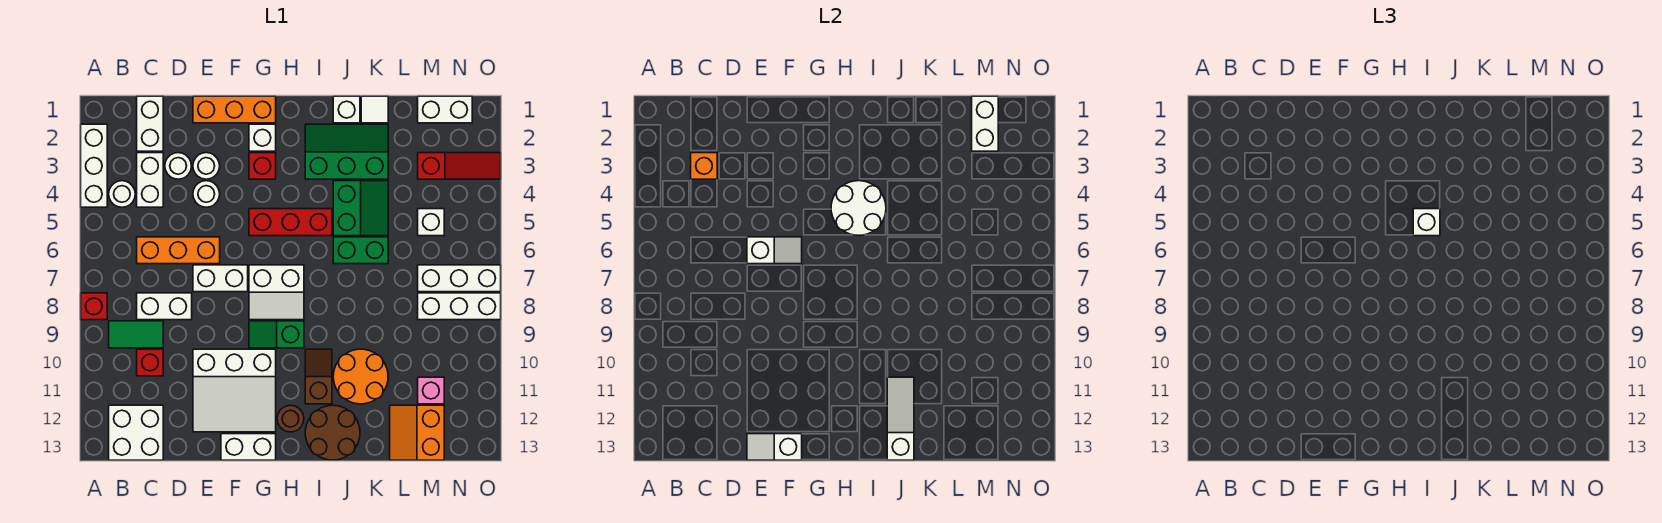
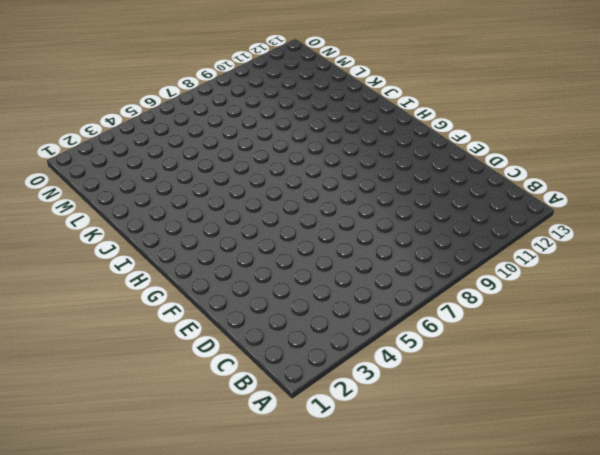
none -> white 1x3 brick [81,124,107,207]
none -> red 1x1 brick [81,293,107,320]
none -> white 1x1 round brick [109,181,135,207]
none -> green 1x2 tile [109,321,163,348]

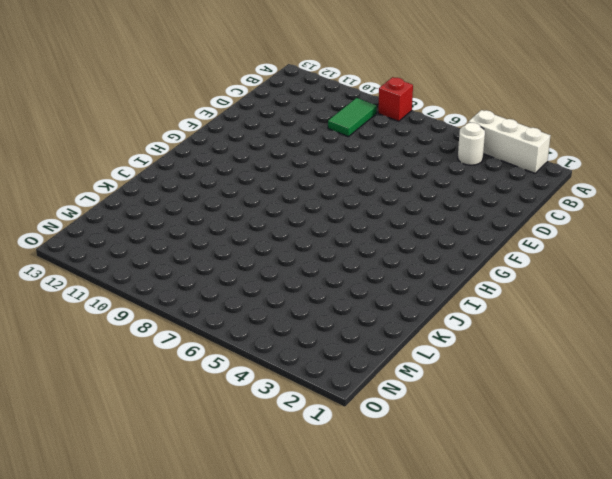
none -> white 2x2 brick [109,405,163,460]
none -> white 1x2 brick [137,96,163,151]
none -> white 1x2 brick [137,153,163,207]
none -> orange 1x3 brick [137,237,220,264]

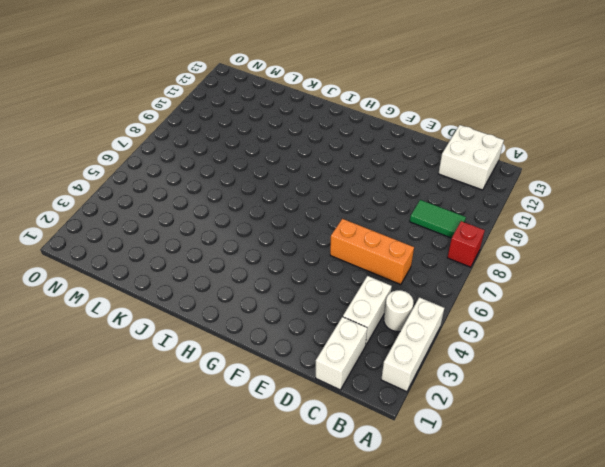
none -> white 1x2 brick [137,293,192,320]
none -> red 1x1 brick [137,349,163,376]
none -> white 1x1 round brick [165,153,191,179]
none -> orange 1x3 brick [193,96,276,123]

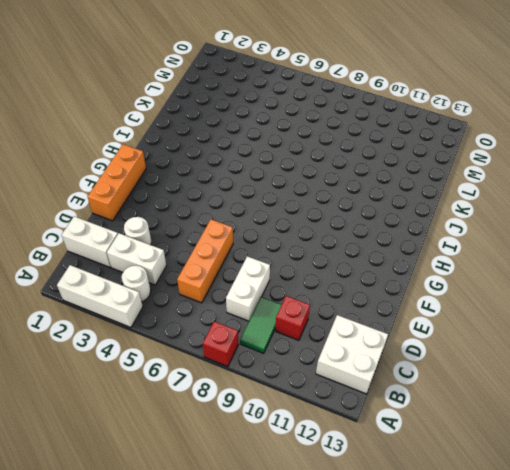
none -> white 1x1 round brick [193,153,220,179]
none -> white 1x1 round brick [193,181,220,207]
none -> white 1x2 brick [193,265,248,292]
none -> white 3x3 slope [193,349,276,432]

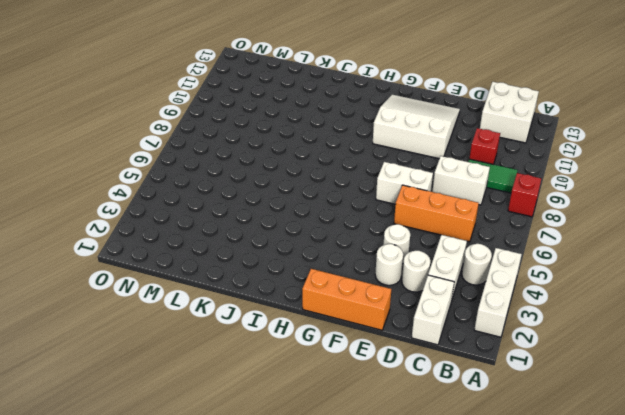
none -> white 1x2 brick [221,434,276,460]
none -> white 1x1 brick [249,124,276,151]
none -> red 1x1 brick [249,153,276,179]
none -> red 1x3 brick [249,209,332,236]

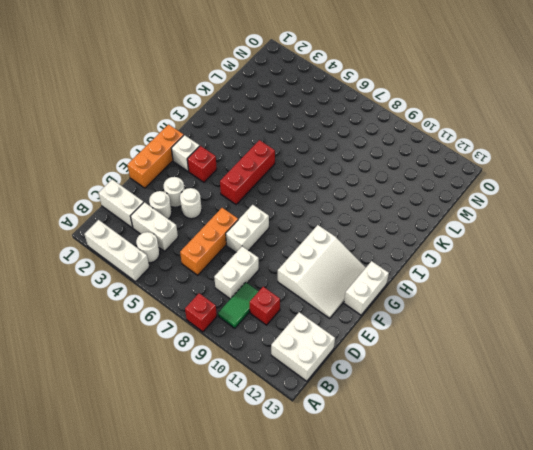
none -> white 2x2 slope [249,265,304,320]
none -> green 1x2 slope [249,321,304,348]
none -> brown 1x1 round brick [277,405,304,432]
none -> green 2x3 slope [305,124,388,179]

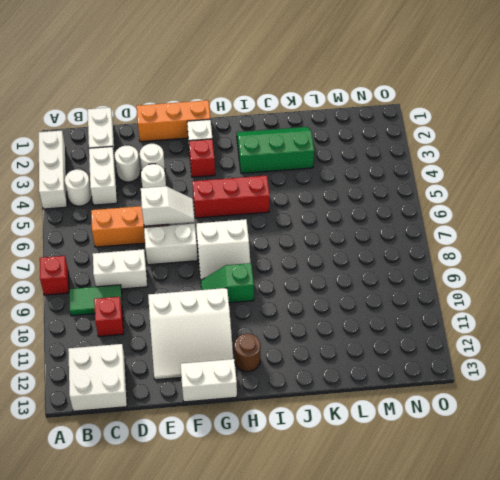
none -> brown 1x2 slope [305,349,332,404]
none -> brown 2x2 round brick [305,405,360,460]
none -> white 1x1 brick [333,96,360,123]
none -> green 2x2 slope [333,181,388,236]

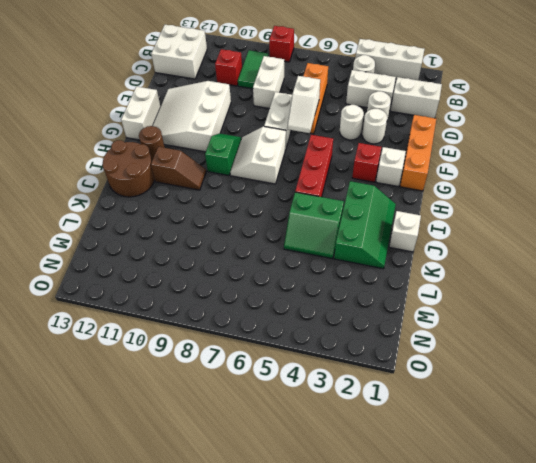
none -> green 1x2 brick [333,237,388,264]
none -> orange 2x2 round brick [333,349,388,404]
none -> white 1x1 tile [361,96,388,123]
none -> orange 2x2 slope [390,405,444,460]

